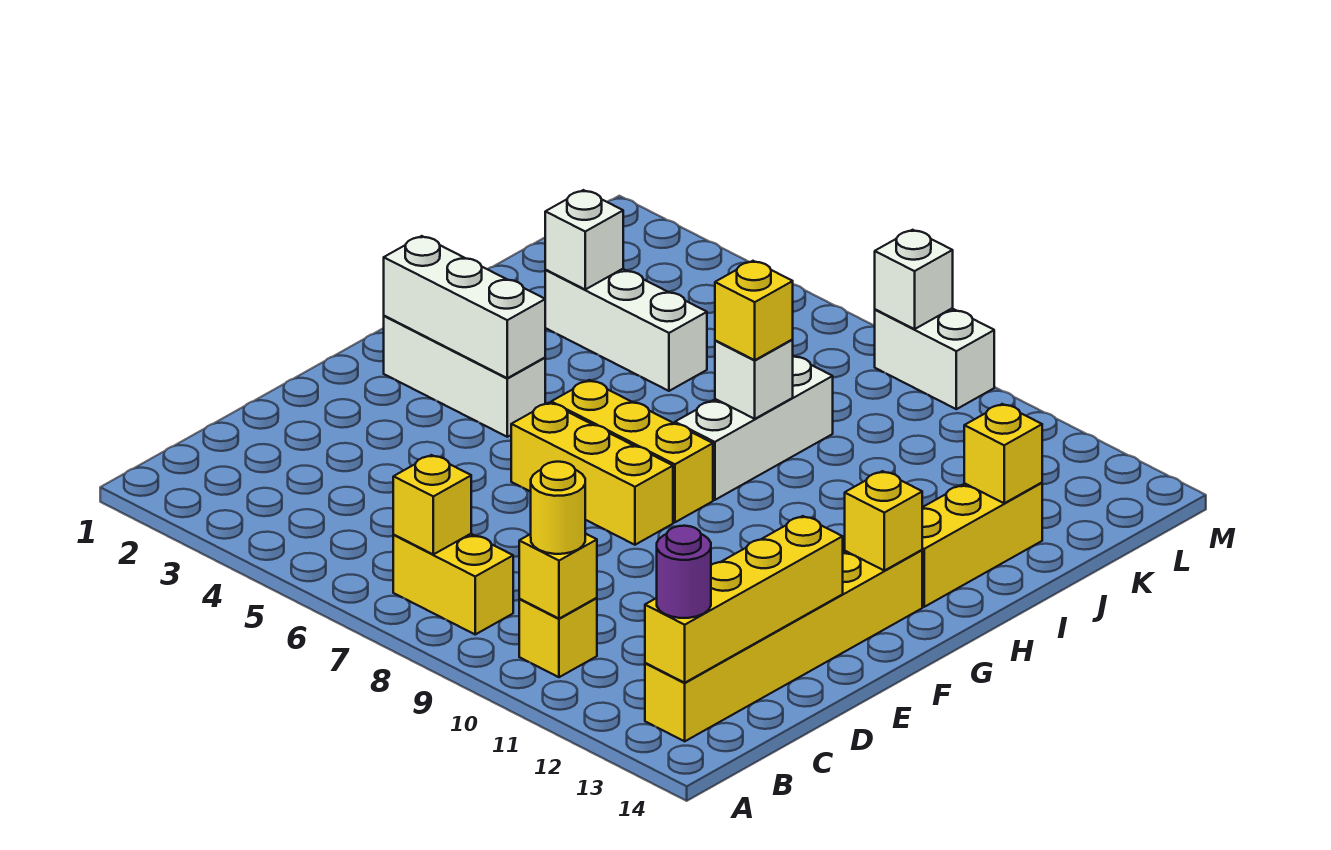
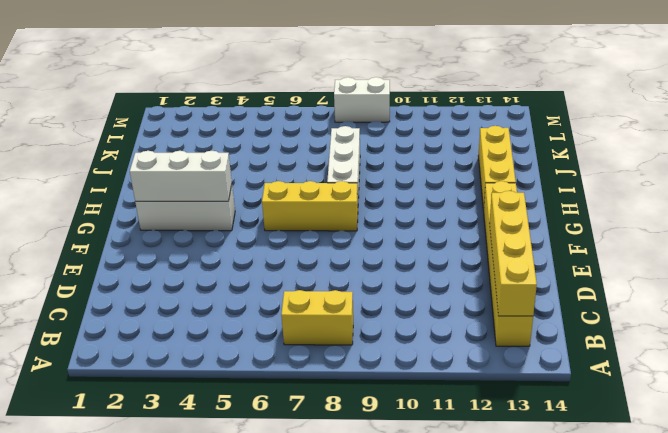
none -> yellow 1x1 brick [519,598,597,677]
none -> yellow 1x3 brick [511,403,673,545]
none -> white 1x3 brick [545,269,707,391]

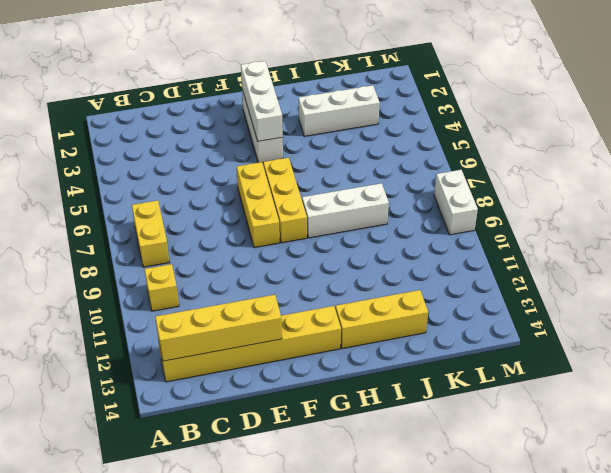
white 1x3 brick [299,85,380,137] -> white 1x3 brick turned to [545,269,707,391]
none -> yellow 1x1 brick [393,455,471,554]
none -> yellow 1x1 brick [519,533,597,619]
none -> yellow 1x1 brick [845,471,922,571]

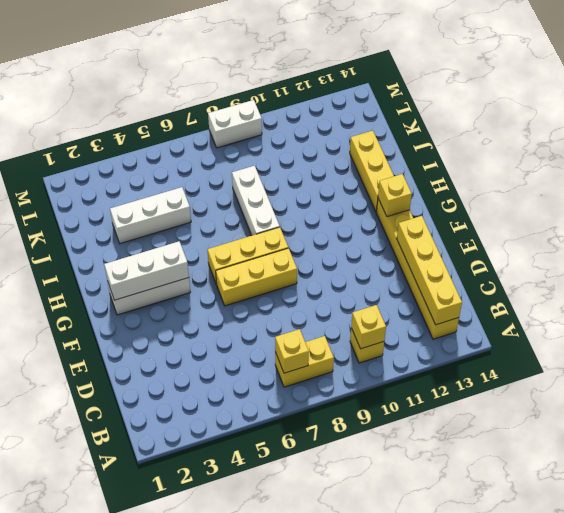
none -> white 1x1 brick [715,339,793,419]
none -> white 1x1 brick [545,190,623,289]
none -> yellow 1x1 brick [964,404,1042,503]

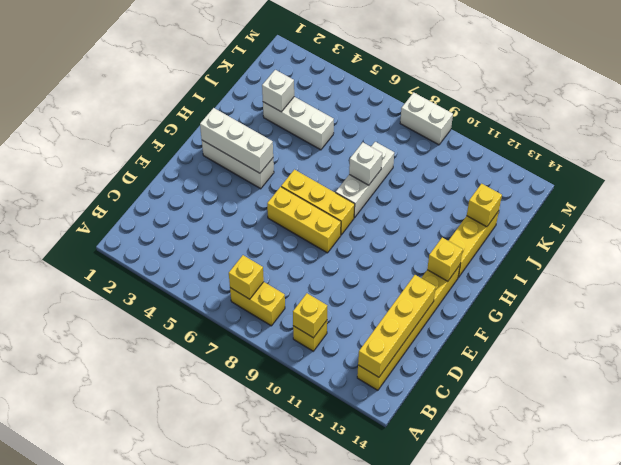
none -> white 1x1 brick [875,230,953,329]
none -> yellow 1x1 round brick [531,462,585,554]
none -> purple 1x1 round brick [657,526,711,618]

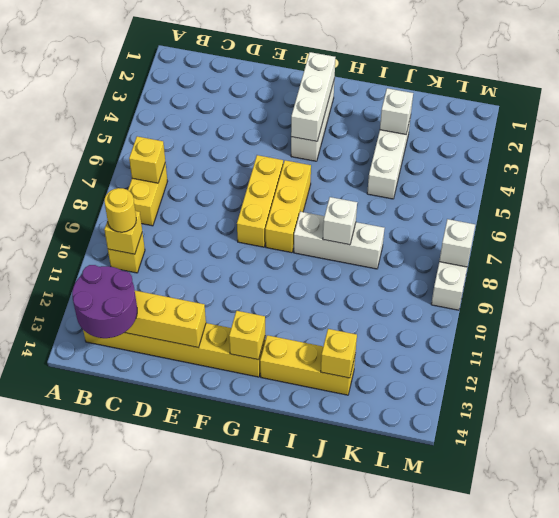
purple 2x2 round brick [72,265,137,338] -> purple 1x1 round brick [657,526,711,618]
none -> yellow 1x1 brick [715,261,793,360]

